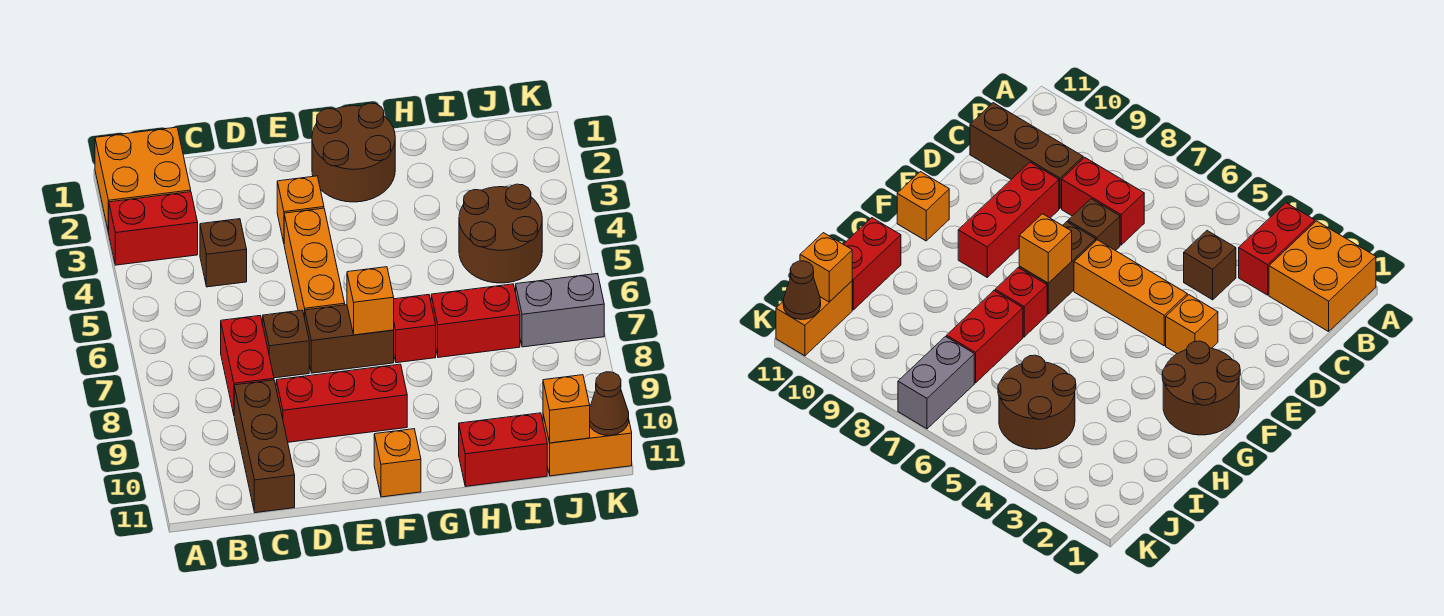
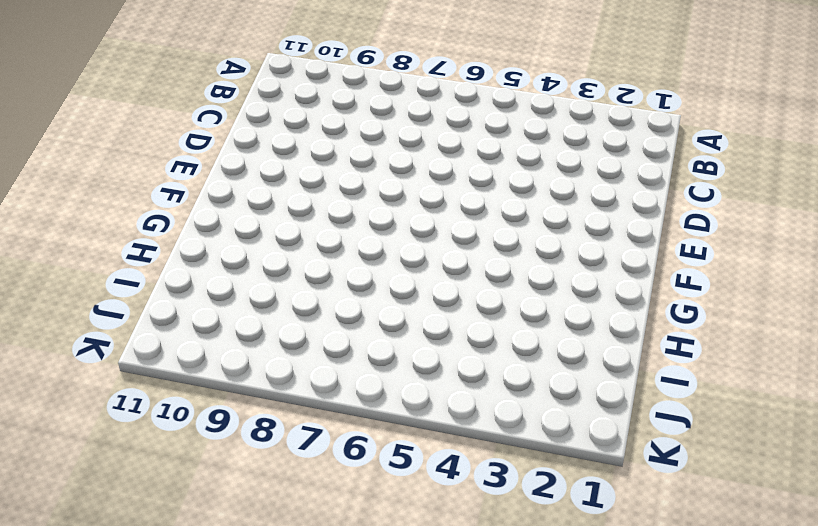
none -> orange 2x2 brick [95,127,191,233]
none -> red 1x2 brick [109,192,198,265]
none -> brown 1x1 brick [200,219,247,287]

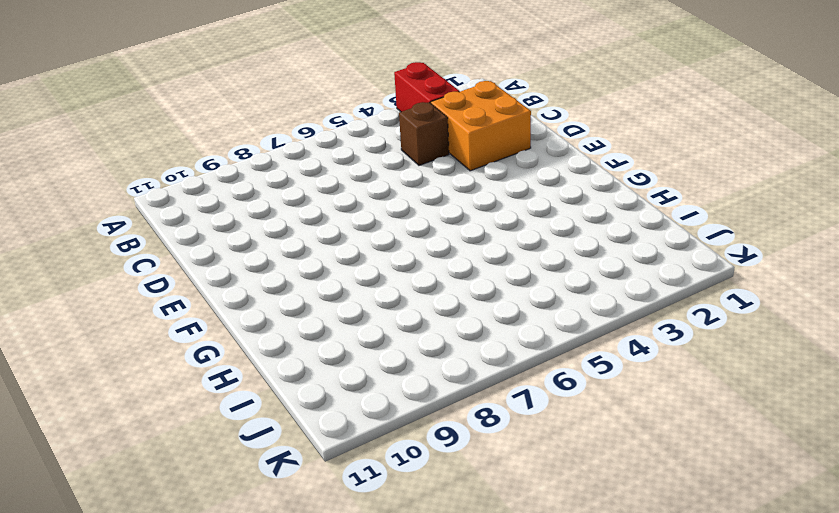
orange 2x2 brick [431,81,531,171] -> orange 2x2 brick moved to [95,127,191,233]
none -> red 1x2 brick [221,316,274,414]
none -> brown 1x3 brick [234,380,295,513]
none -> brown 1x1 brick [263,310,309,378]

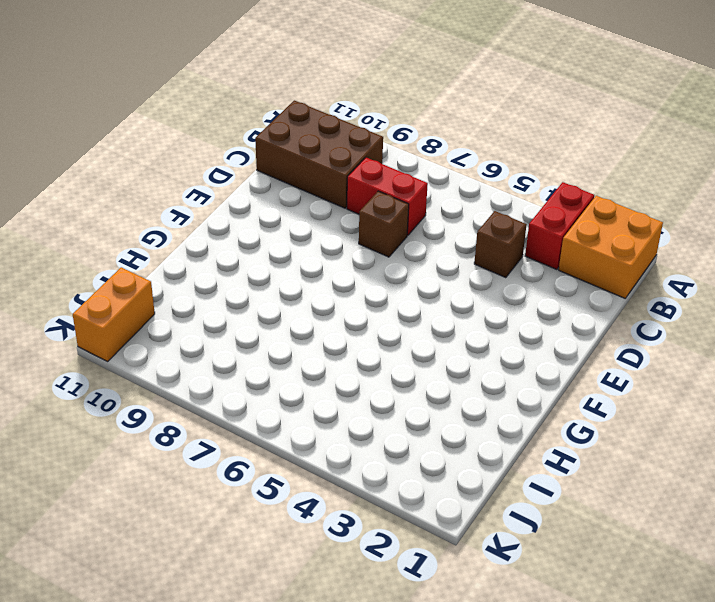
brown 2x3 brick [255,100,383,208] -> brown 1x3 brick [234,380,295,513]
none -> red 1x3 brick [276,364,407,442]
none -> orange 1x1 brick [277,176,324,242]
none -> orange 1x3 brick [284,208,345,318]

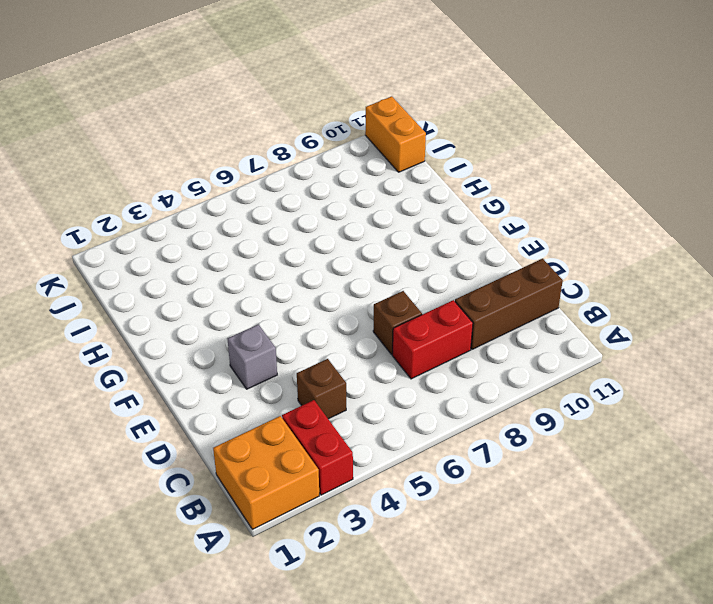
grey 1x1 brick [228,324,277,389] -> orange 1x1 brick [277,176,324,242]
none -> red 1x3 brick [276,364,407,442]
none -> orange 1x3 brick [284,208,345,318]
none -> brown 1x2 brick [305,305,394,373]

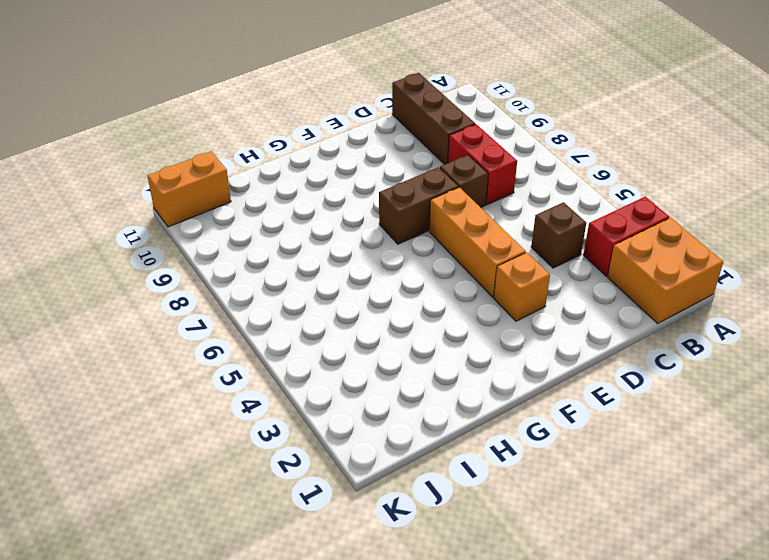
none -> red 1x3 brick [276,364,407,442]
none -> brown 2x2 round brick [312,103,395,202]
none -> orange 1x1 brick [374,429,421,497]

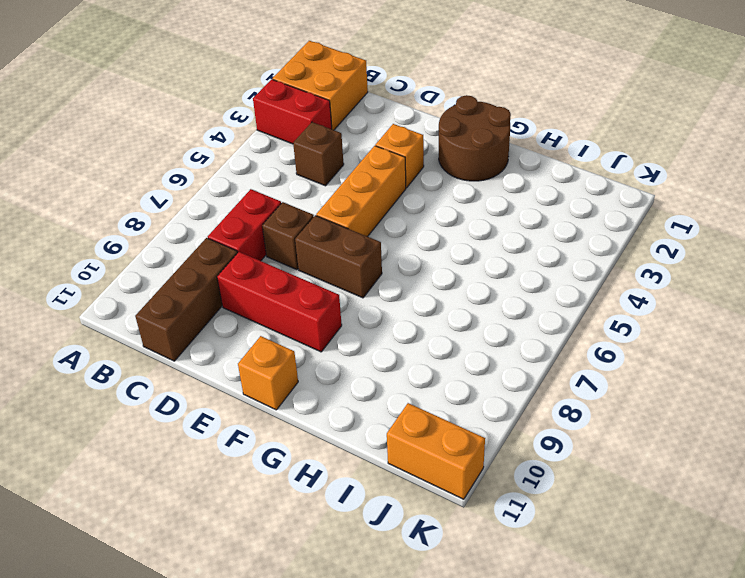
none -> red 1x1 brick [394,295,436,363]
none -> red 1x2 brick [431,284,520,357]
none -> red 1x2 brick [459,413,547,486]

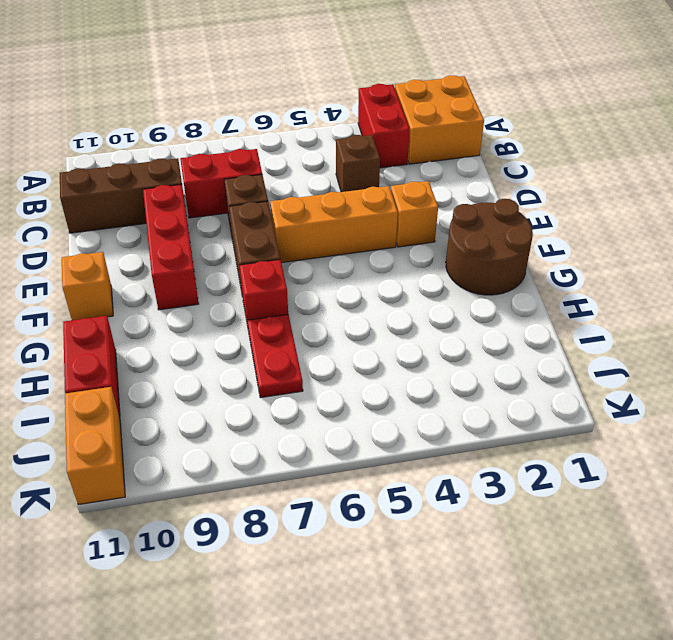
red 1x2 plate [247,315,303,398] -> red 1x2 brick [431,284,520,357]
none -> brown 2x2 round brick [459,184,542,283]
none -> grey 1x2 brick [516,273,604,347]
none -> orange 1x1 brick [347,267,394,335]

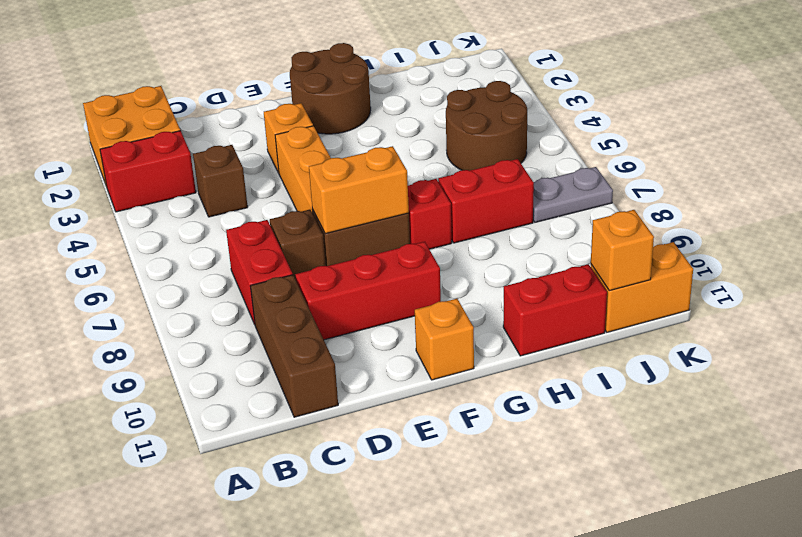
orange 1x2 brick [309,146,409,234] -> orange 1x1 brick [347,267,394,335]
grey 1x2 plate [533,167,613,222] -> grey 1x2 brick [516,273,604,347]
none -> brown 1x1 cone [590,372,629,435]

